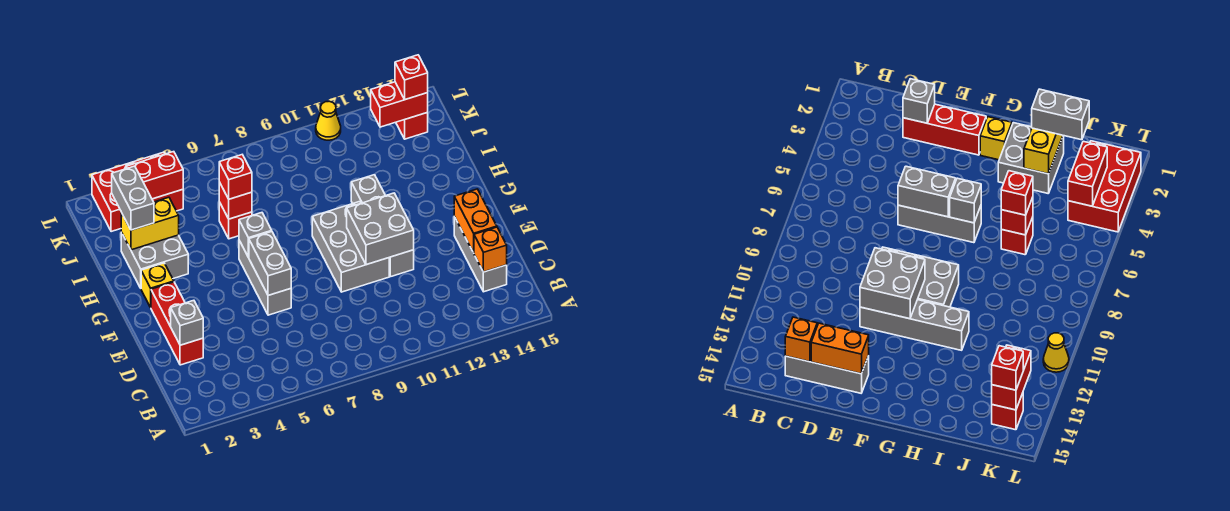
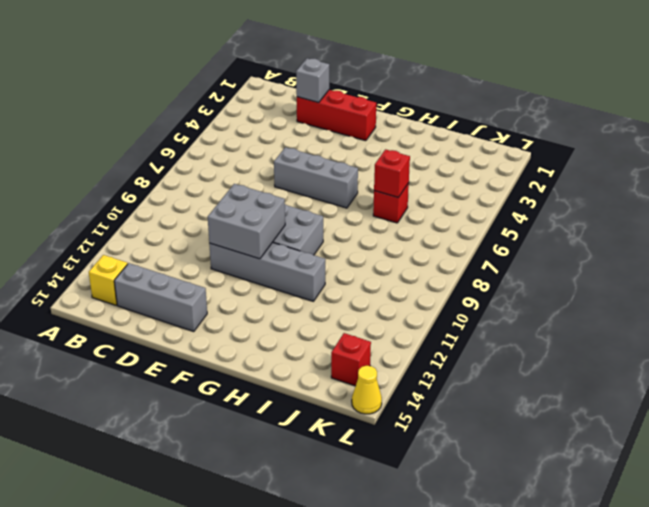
yellow 1x1 brick [89,255,128,305] -> yellow 1x1 brick moved to [141,263,174,307]
yellow 1x1 cone [352,366,382,414] -> yellow 1x1 cone moved to [316,101,341,140]
none -> grey 2x2 brick [121,232,188,288]
none -> red 2x3 brick [92,152,183,232]
none -> orange 1x1 brick [474,227,507,272]

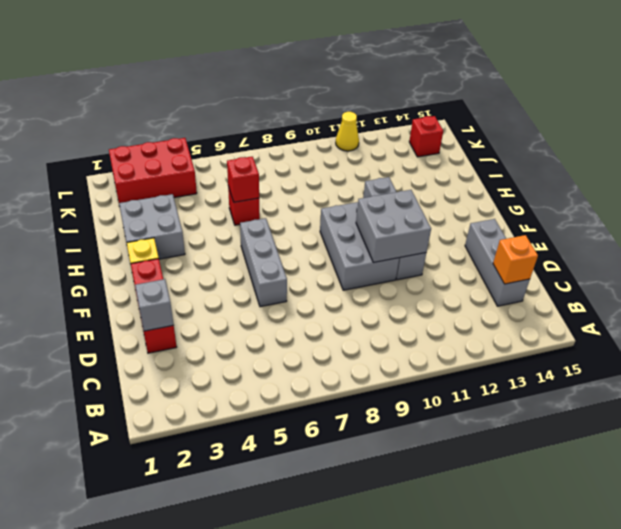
none -> orange 1x2 brick [454,189,497,253]
none -> grey 1x2 brick [249,232,291,295]
none -> grey 1x1 brick [239,213,272,257]

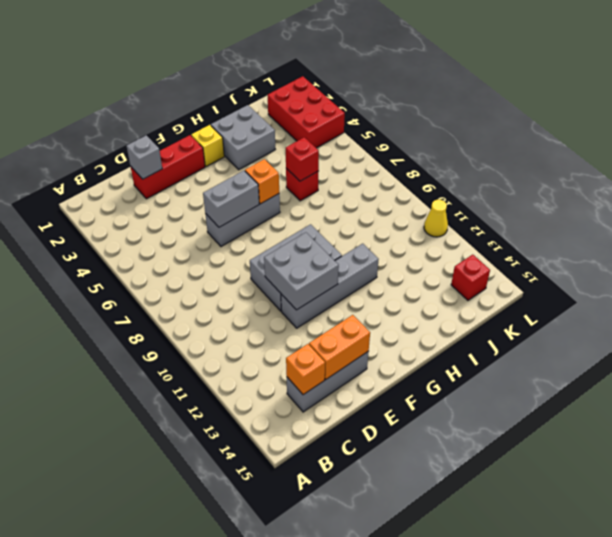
orange 1x1 brick [245,159,279,204] -> grey 1x1 brick [239,213,272,257]
none -> yellow 1x2 brick [121,197,179,250]
none -> red 1x2 brick [126,152,183,199]
none -> red 1x2 brick [371,82,428,127]

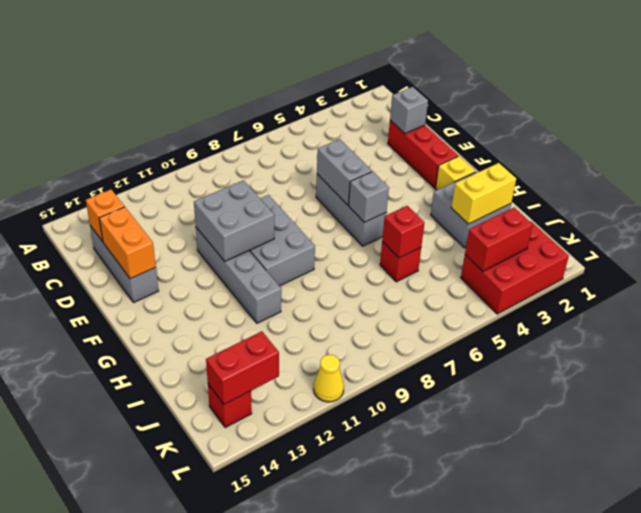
none -> grey 1x2 brick [112,166,154,230]
none -> red 1x1 brick [219,155,252,199]
none -> red 1x1 brick [395,55,428,100]

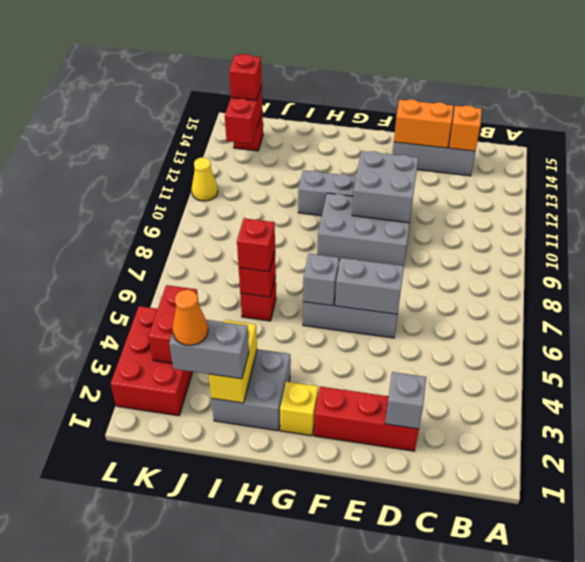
orange 1x1 cone [172,290,208,345] -> none

